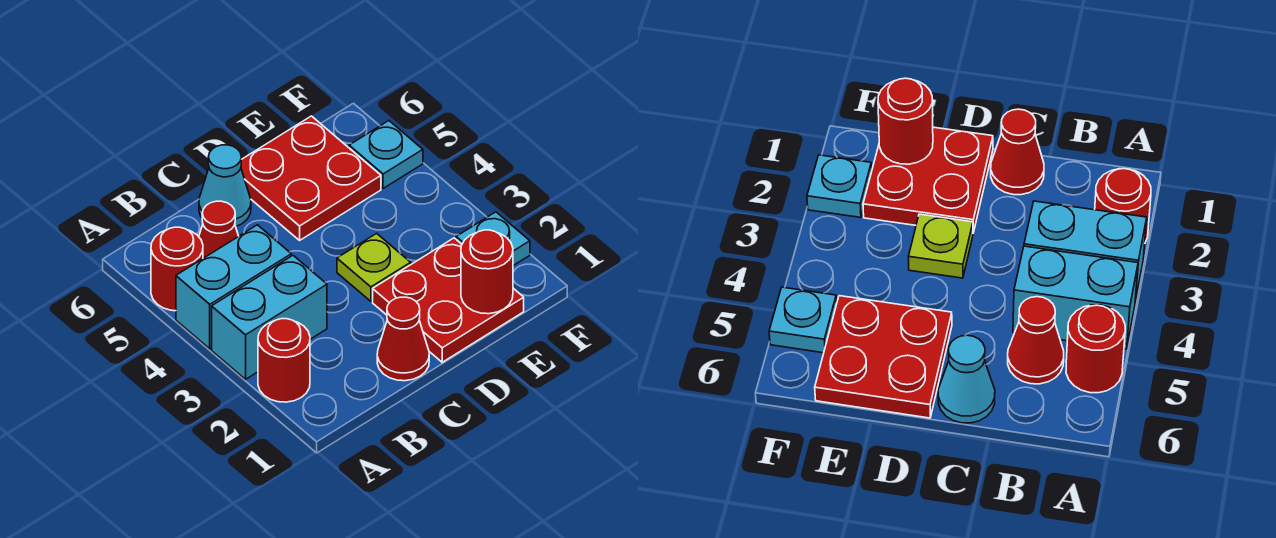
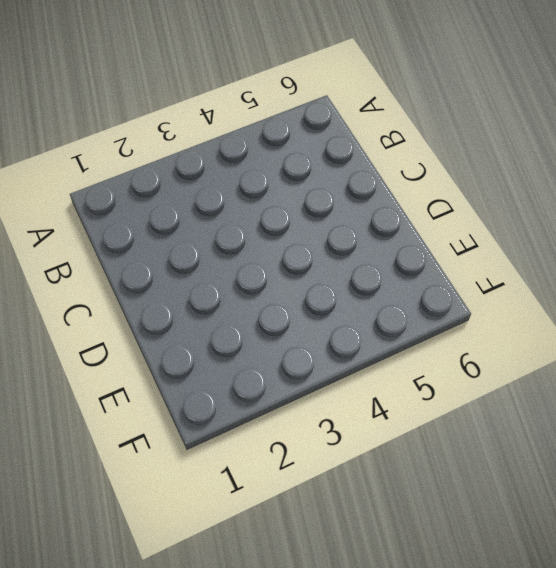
none -> red 1x1 round brick [258,319,310,402]
none -> cyan 1x2 brick [212,256,327,379]
none -> cyan 1x2 brick [176,225,291,349]

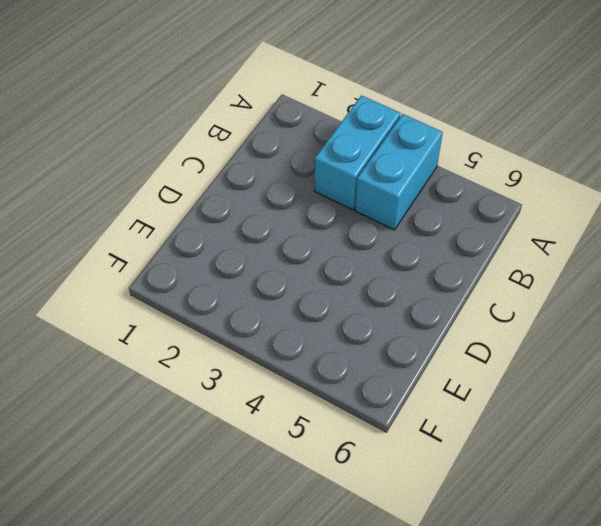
none -> red 1x1 round brick [258,319,310,402]
none -> red 1x1 round brick [151,227,203,311]
none -> red 1x1 cone [199,201,239,258]

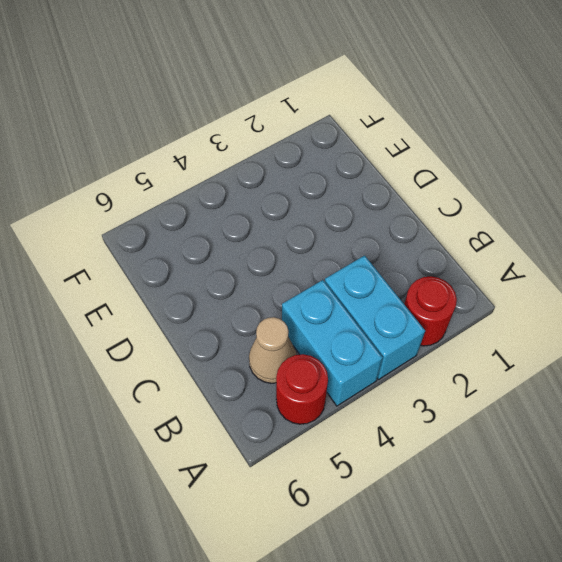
tan 1x1 cone [249,317,296,383] -> red 1x1 cone [199,201,239,258]
none -> red 1x1 cone [377,297,429,381]
none -> cyan 1x1 cone [199,145,251,226]
none -> red 2x2 plate [373,238,524,362]

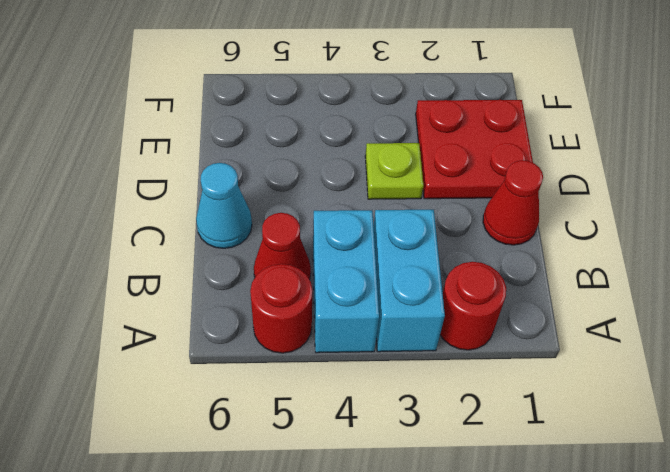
none -> red 2x2 plate [241,116,381,240]
none -> cyan 1x1 plate [456,212,530,266]
none -> cyan 1x1 plate [349,121,423,188]

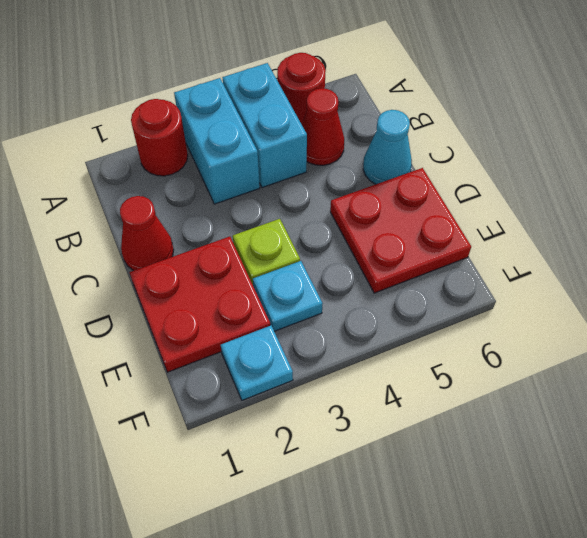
cyan 1x1 plate [253,261,323,331] -> cyan 1x1 plate moved to [349,121,423,188]
none -> red 1x1 round brick [461,230,513,314]

